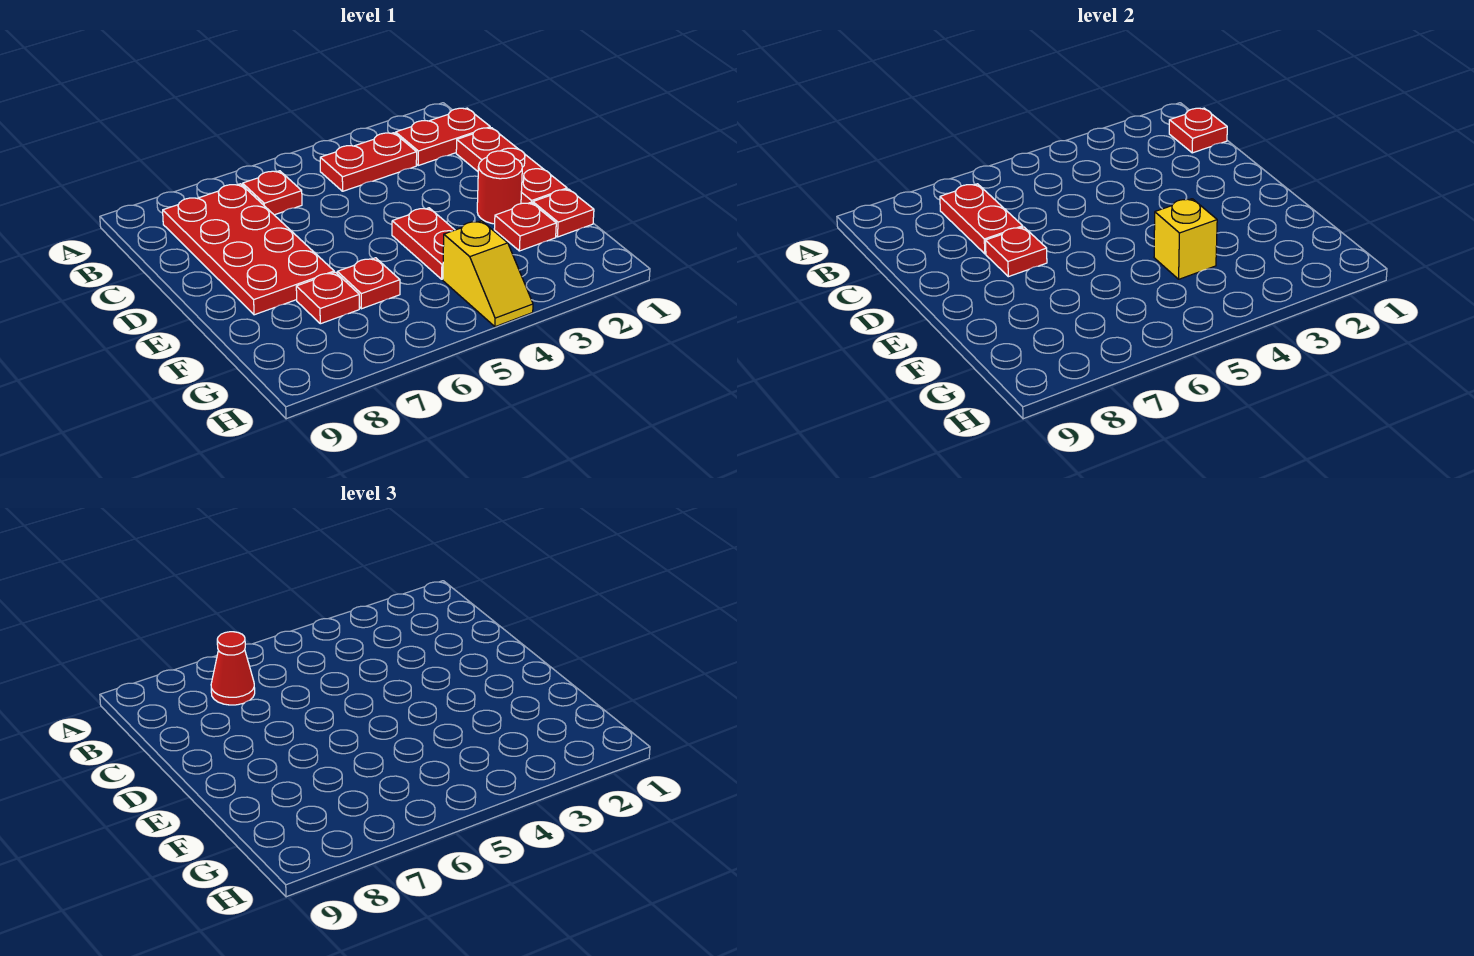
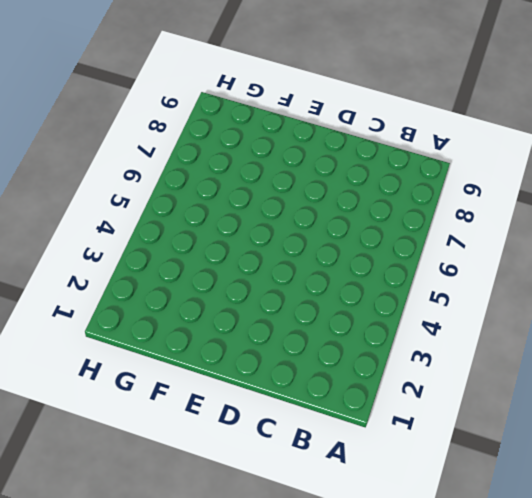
none -> red 1x2 plate [396,108,490,165]
none -> red 1x2 plate [320,133,417,191]
none -> red 1x1 plate [243,171,302,215]

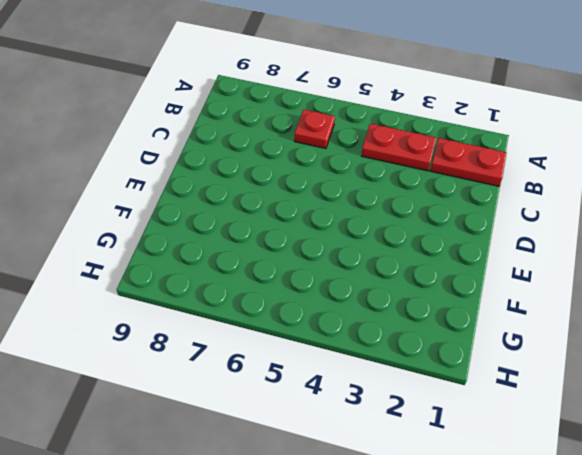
none -> red 2x4 plate [163,184,334,315]
none -> red 1x3 plate [456,128,567,204]
none -> red 1x1 round brick [477,151,522,224]

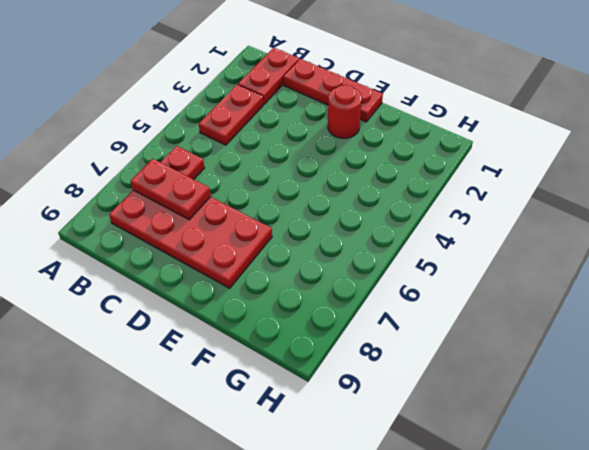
none -> red 1x2 plate [392,208,454,279]
none -> red 1x1 plate [533,189,594,237]
none -> red 1x1 plate [494,202,556,251]

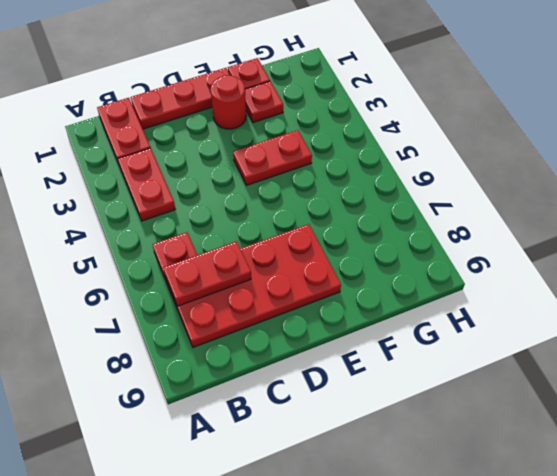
none -> red 1x1 plate [337,258,400,309]
none -> red 1x1 plate [296,272,359,324]
none -> yellow 1x2 slope [443,221,533,327]

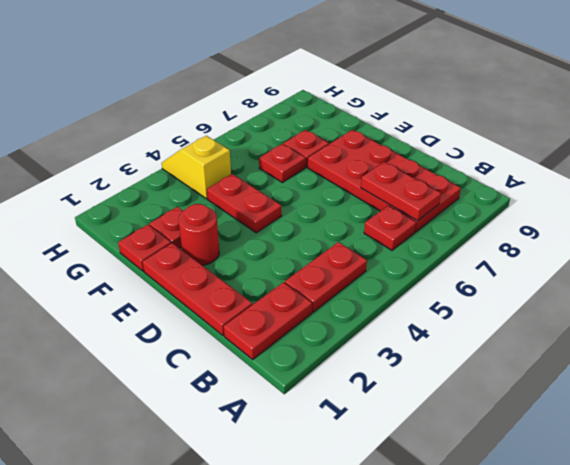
none -> red 1x1 plate [1169,108,1227,153]
none -> red 1x1 plate [985,227,1047,277]
none -> yellow 1x1 brick [1154,199,1217,279]

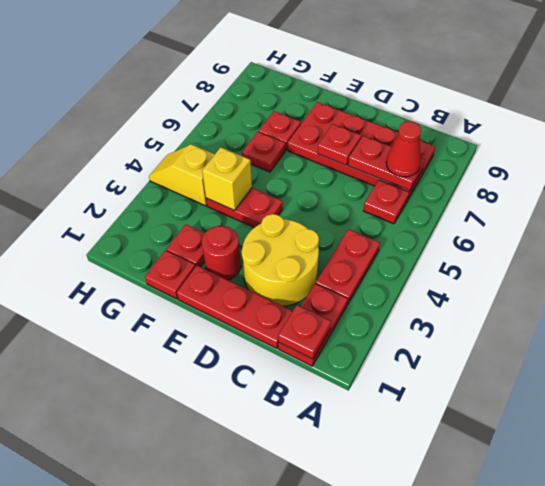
yellow 2x2 round brick [242,214,319,306] -> none

